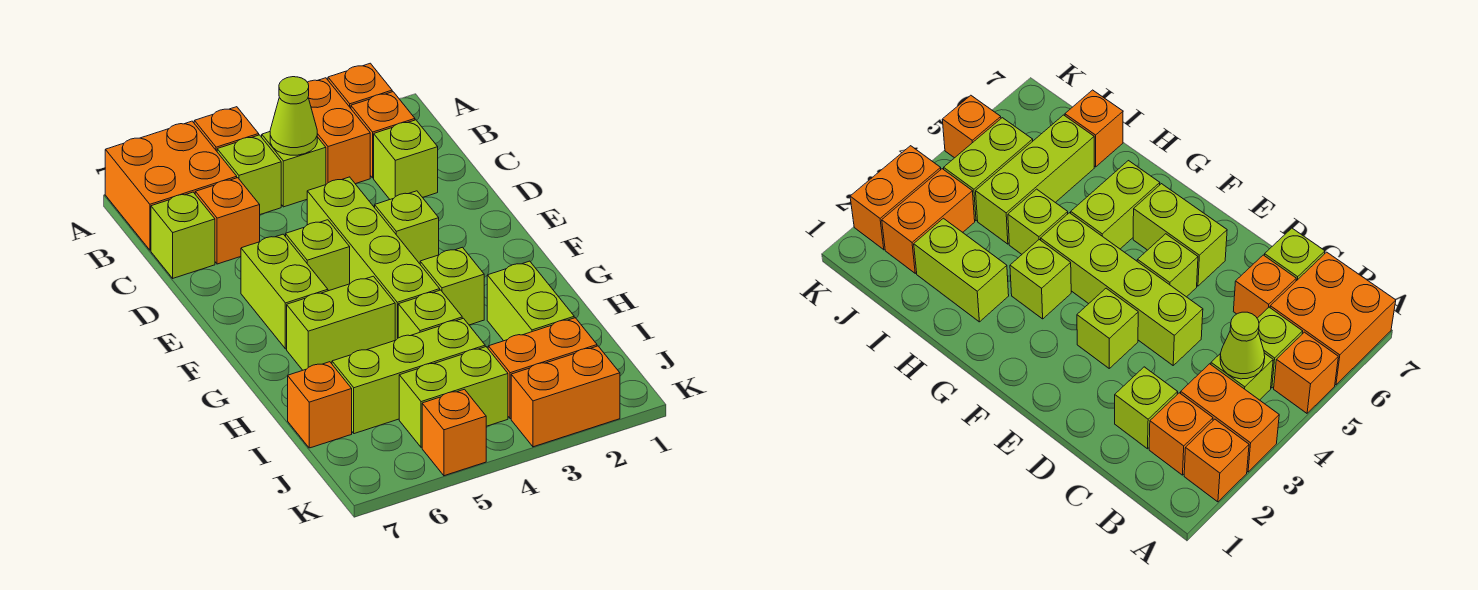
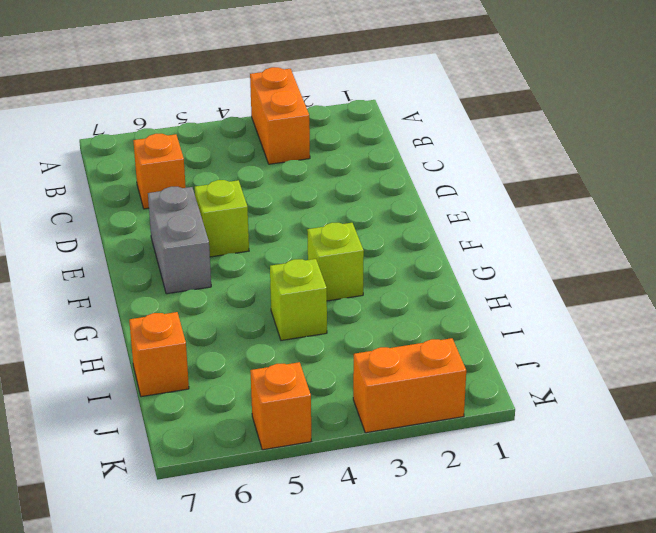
grey 1x2 brick [148,187,211,294] -> lime 1x2 brick [241,234,328,349]
none -> orange 1x1 brick [328,63,392,108]
none -> orange 1x1 brick [194,107,259,151]
none -> orange 2x2 brick [105,121,237,250]

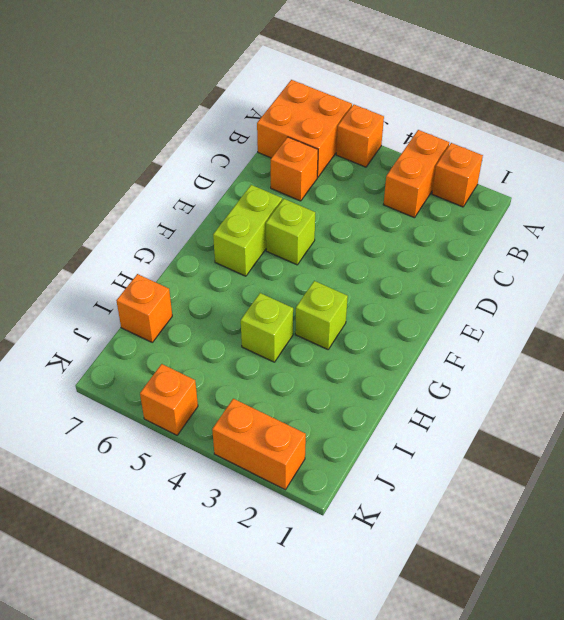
none -> orange 1x1 brick [351,92,415,178]
none -> lime 1x1 brick [262,132,326,207]
none -> lime 1x1 brick [217,135,281,214]

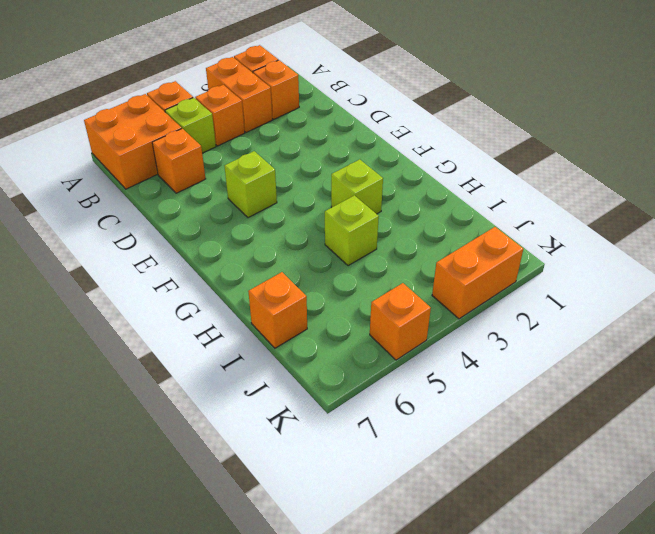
orange 1x1 brick [195,85,245,146] -> lime 1x1 brick [262,132,326,207]
none -> lime 1x1 brick [374,120,438,199]
none -> lime 1x1 brick [151,192,215,278]
none -> lime 1x4 brick [307,177,440,340]

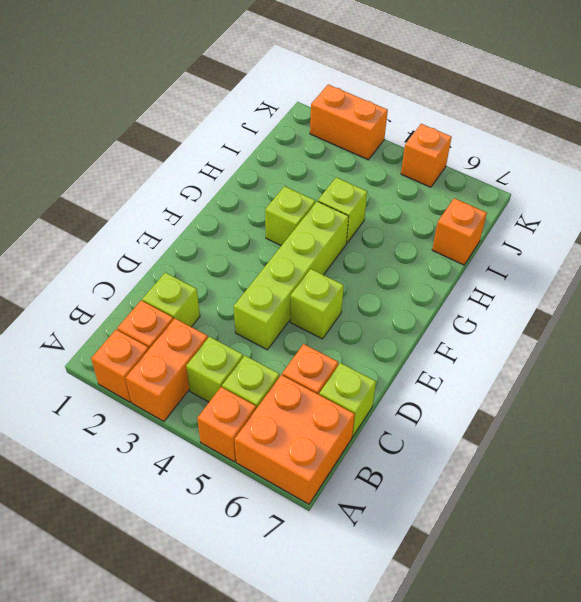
none -> lime 1x1 brick [375,191,439,264]
none -> lime 1x2 brick [241,234,328,349]
none -> lime 1x2 brick [287,276,395,370]

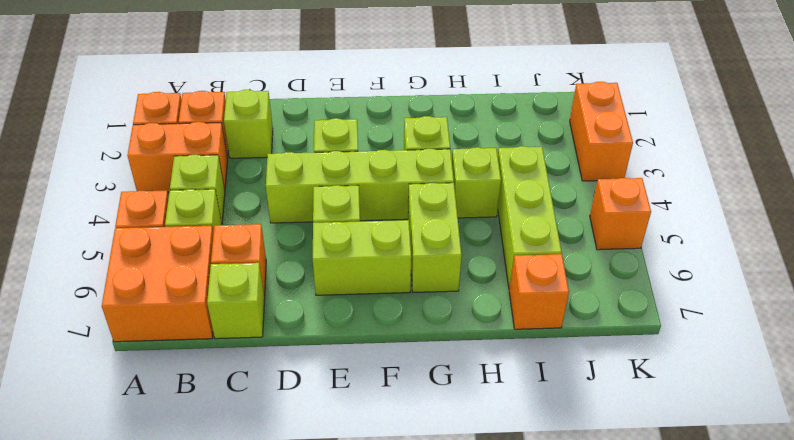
none -> lime 1x2 brick [487,261,574,341]
none -> orange 1x2 brick [488,318,597,419]
none -> lime 1x2 brick [399,347,508,447]

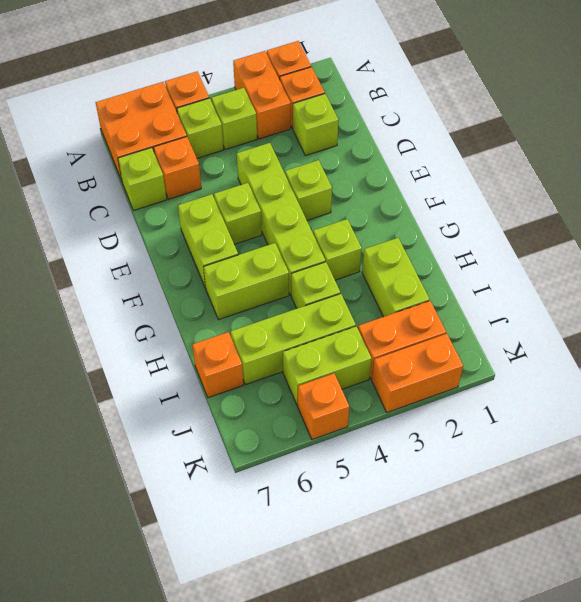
none -> lime 1x1 cone [270,77,317,155]

